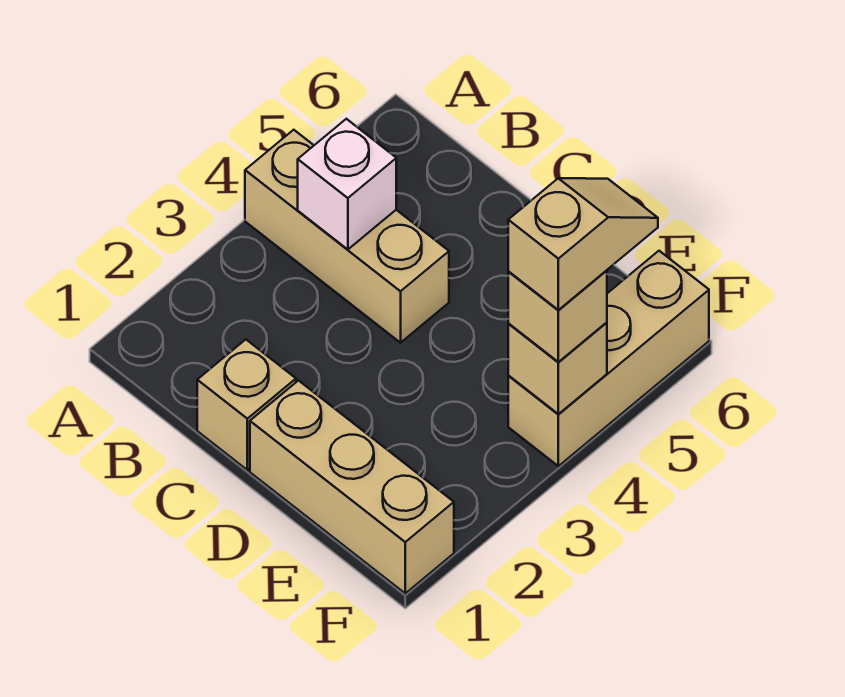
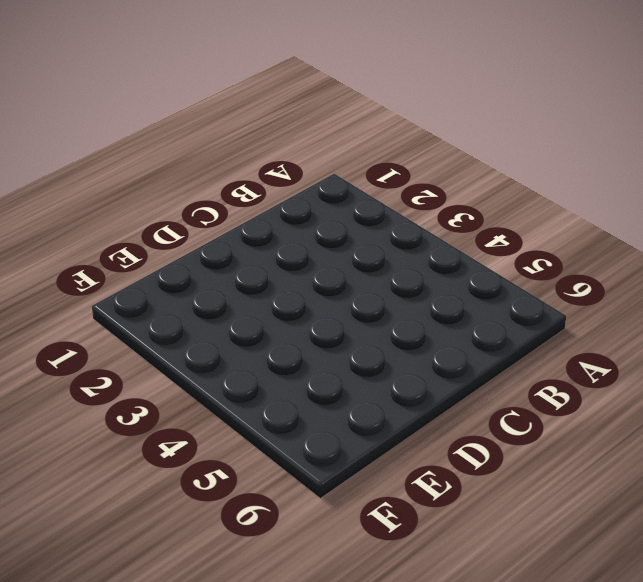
none -> tan 1x3 brick [245,130,449,343]
none -> tan 1x1 brick [197,340,296,470]

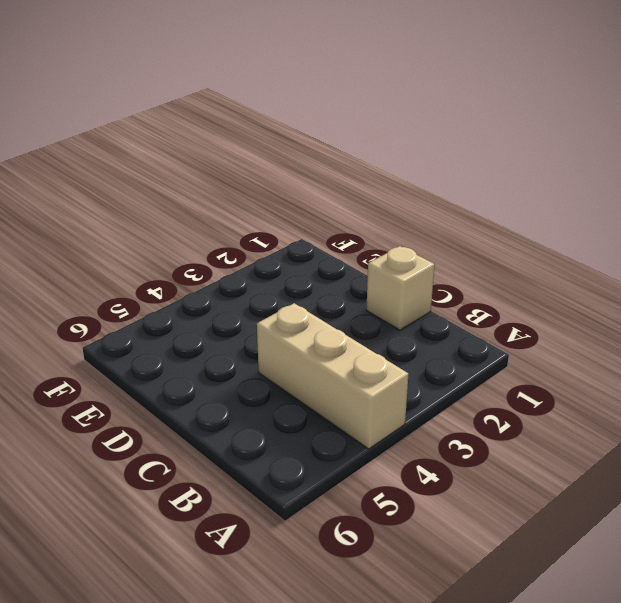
none -> tan 1x3 brick [250,381,454,593]
none -> tan 1x3 brick [508,251,709,466]

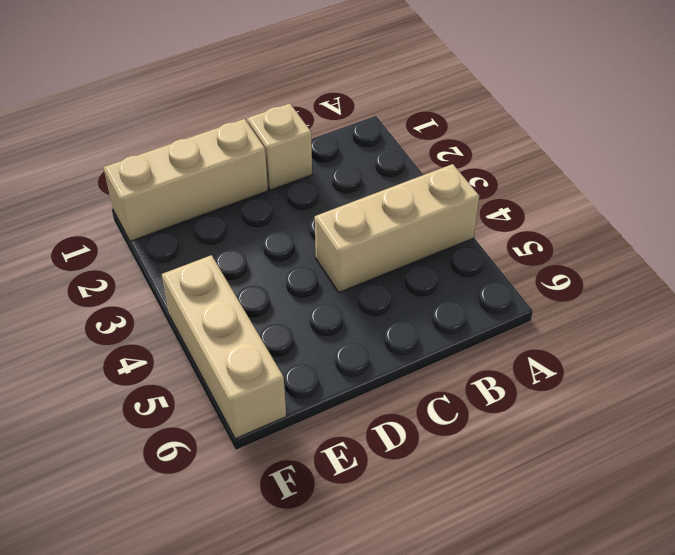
none -> white 1x1 brick [298,119,396,249]
none -> tan 1x1 brick [508,322,607,414]

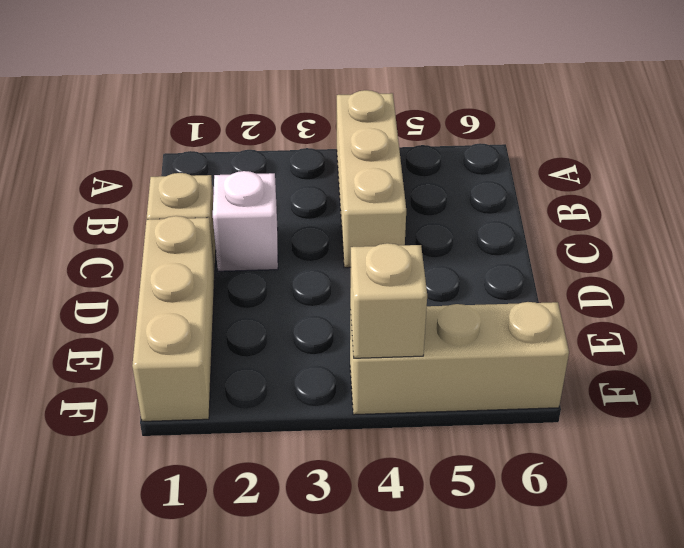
white 1x1 brick [213,171,278,271] -> white 1x1 brick moved to [298,119,396,249]
none -> tan 1x1 brick [508,270,607,362]
none -> tan 1x2 slope [508,178,658,310]

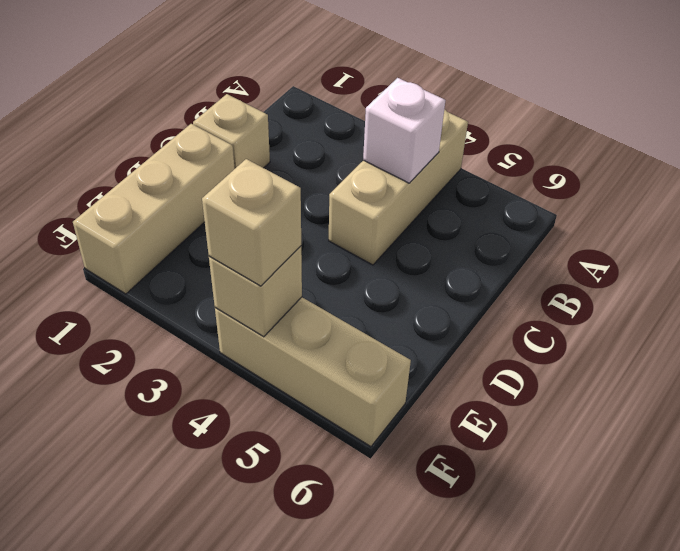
none -> tan 1x2 slope [508,178,658,310]

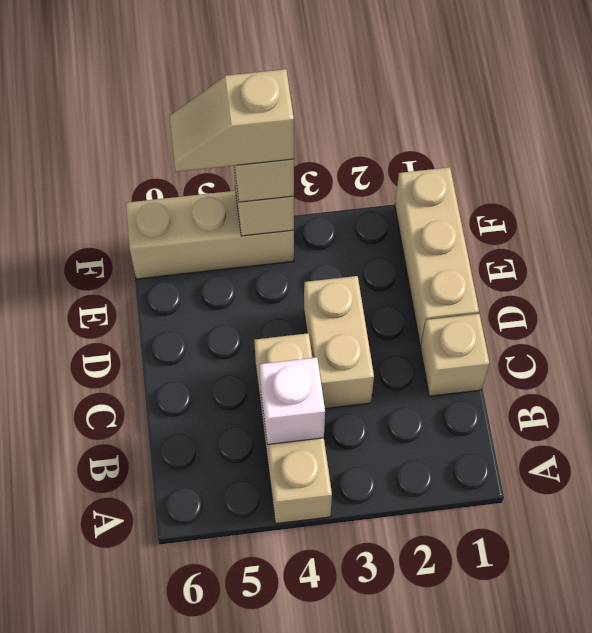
tan 1x2 brick [304,276,374,409] -> none

